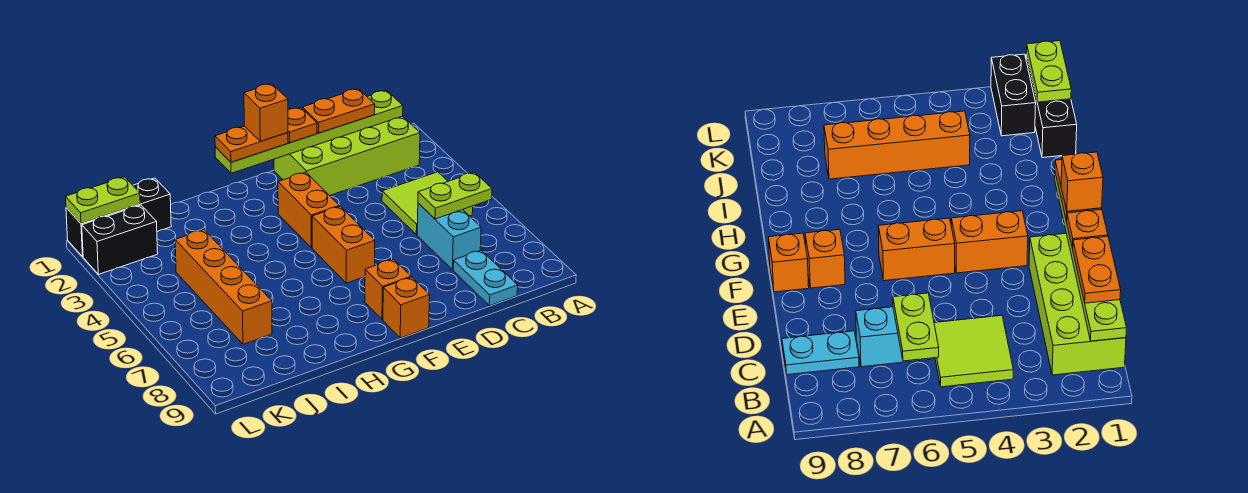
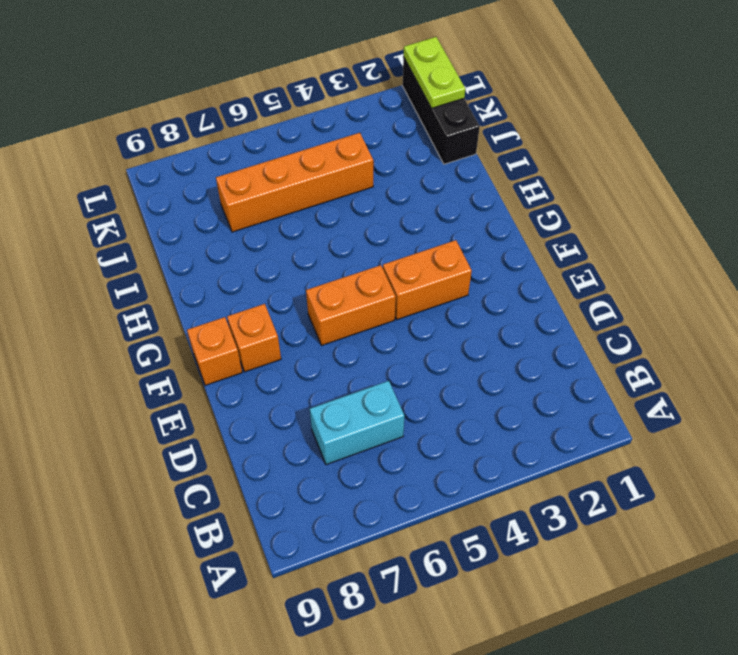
none -> lime 2x4 brick [274,116,420,196]
none -> lime 2x2 tile [382,172,473,235]
none -> cyan 1x2 plate [453,250,518,306]

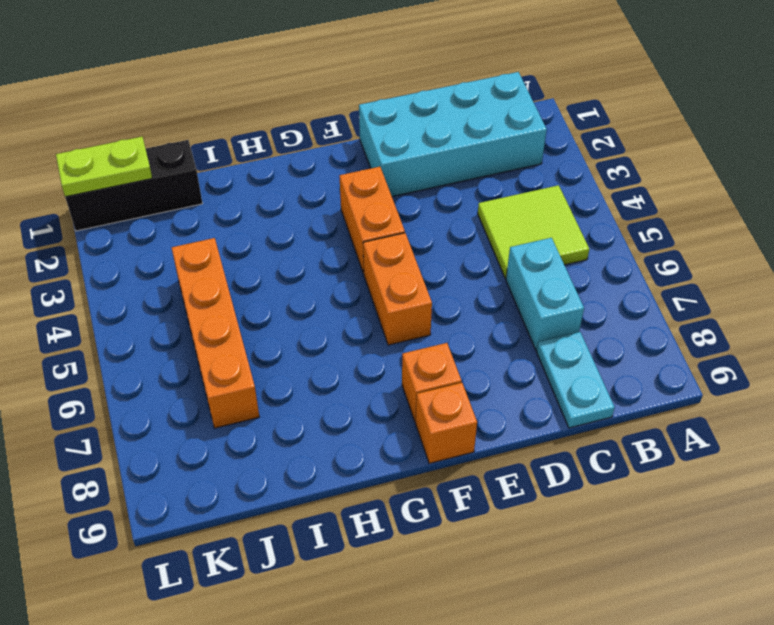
cyan 2x4 brick [359,72,547,197] -> lime 2x4 brick [274,116,420,196]
none -> black 1x2 brick [82,205,158,274]
none -> lime 1x6 plate [215,90,403,173]
none -> lime 1x2 plate [418,173,492,219]

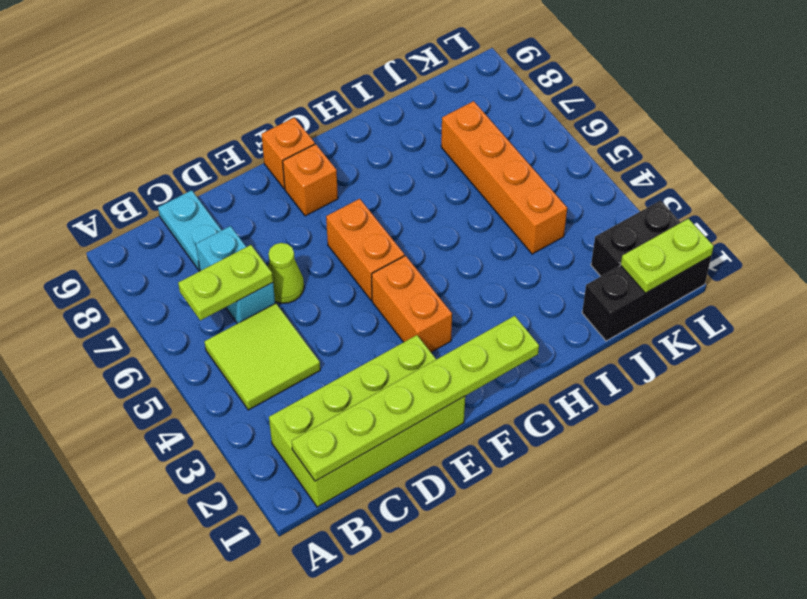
lime 1x1 cone [268,243,304,303] -> none
none -> orange 1x2 plate [302,89,375,133]
none -> orange 1x1 plate [288,108,317,143]
none -> orange 1x2 plate [215,126,288,162]

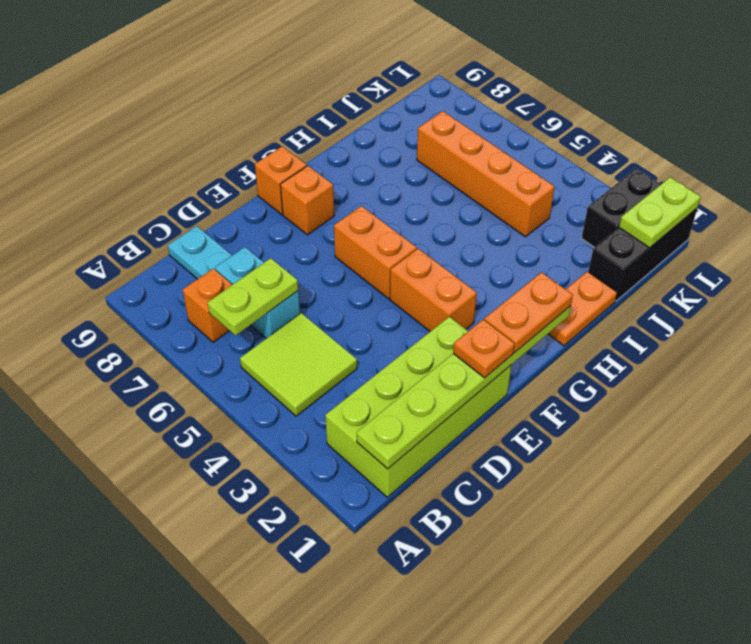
orange 1x1 brick [183,269,232,342] -> orange 1x1 brick moved to [244,84,288,141]
orange 1x2 plate [548,271,617,346] -> orange 1x2 plate moved to [302,89,375,133]

